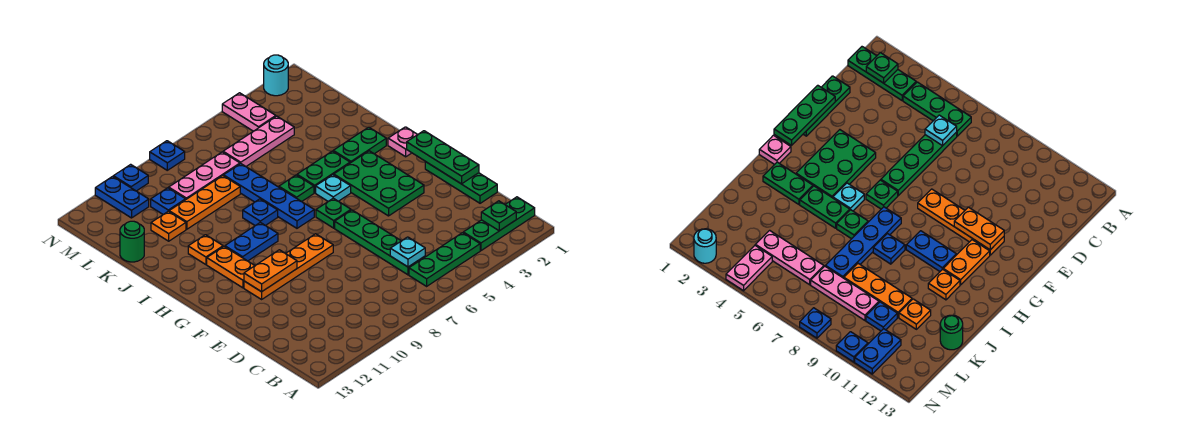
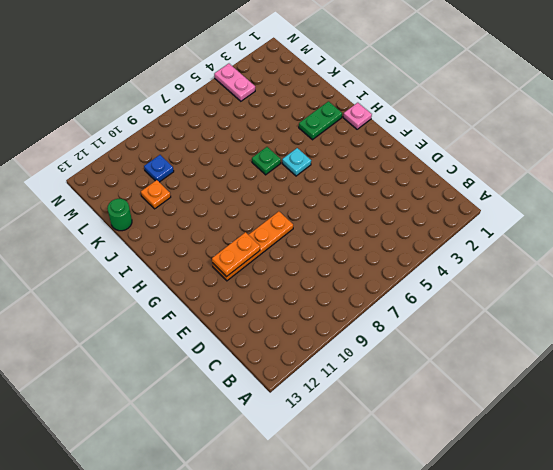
none -> green 1x3 plate [463,197,535,251]
none -> green 1x3 plate [409,233,480,286]
none -> green 1x4 plate [335,210,425,275]
none -> green 1x3 plate [425,162,497,203]

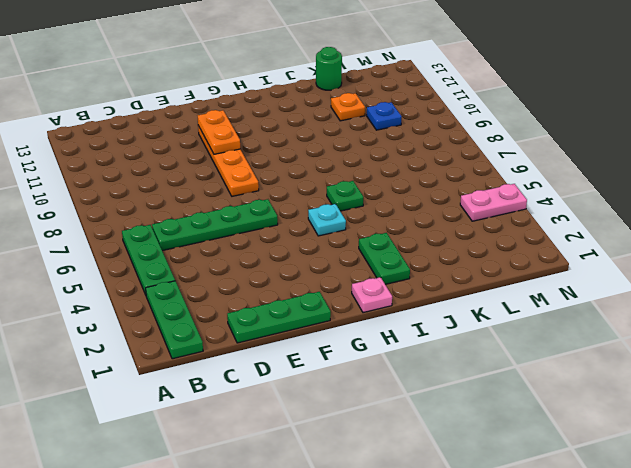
none -> green 2x3 plate [334,151,424,216]
none -> green 1x1 plate [316,198,351,228]
none -> orange 1x2 plate [207,246,255,288]
none -> blue 1x4 plate [224,164,314,228]

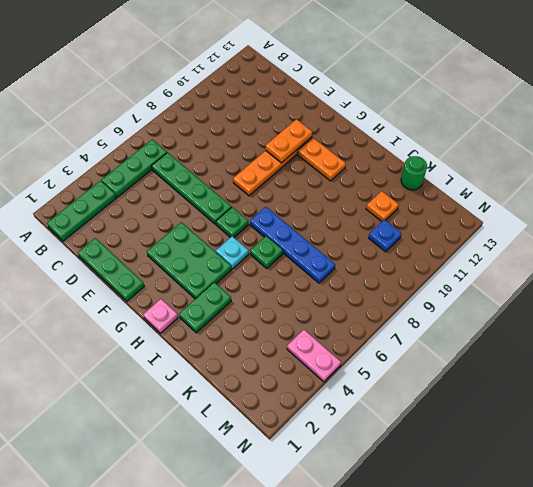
none -> blue 1x2 plate [225,222,278,261]
none -> green 1x2 plate [297,151,350,193]
none -> blue 1x1 plate [243,199,278,226]
none -> orange 1x1 plate [188,235,223,265]

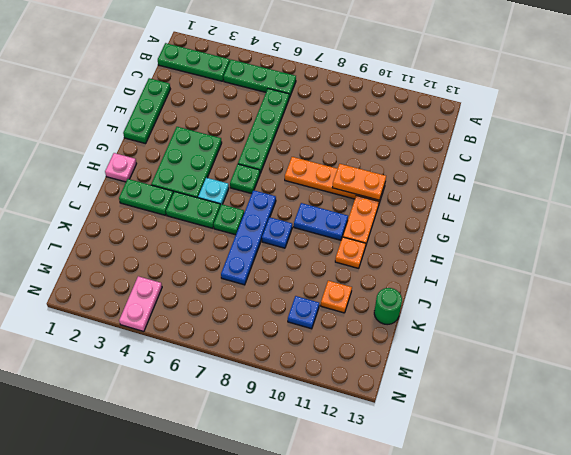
none -> orange 1x3 plate [169,176,240,229]
none -> pink 1x3 plate [223,116,294,167]
none -> pink 1x3 plate [169,152,240,199]
none -> blue 1x2 plate [95,176,149,218]

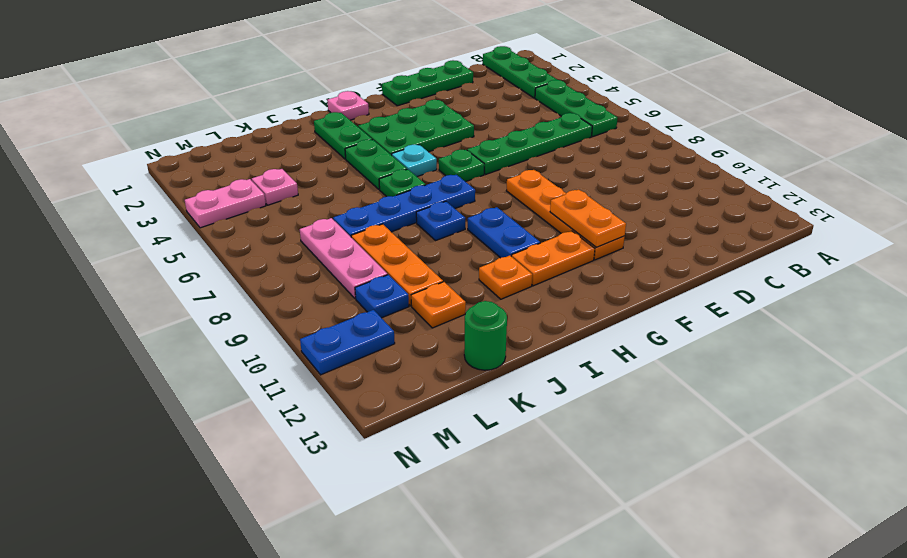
pink 1x1 plate [252,169,298,205] -> pink 1x3 plate [223,116,294,167]
none -> cyan 1x1 round brick [264,55,288,96]
none -> blue 1x1 plate [150,141,185,170]
none -> blue 1x1 plate [113,164,148,191]
none -> green 1x1 plate [481,201,516,231]

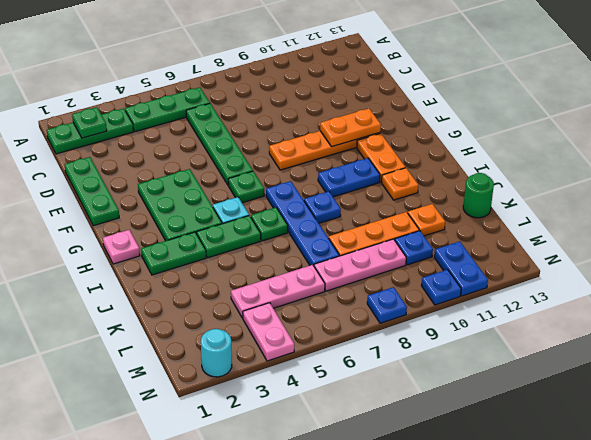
none -> cyan 1x1 plate [390,237,425,267]
none -> green 1x3 plate [407,131,479,184]

